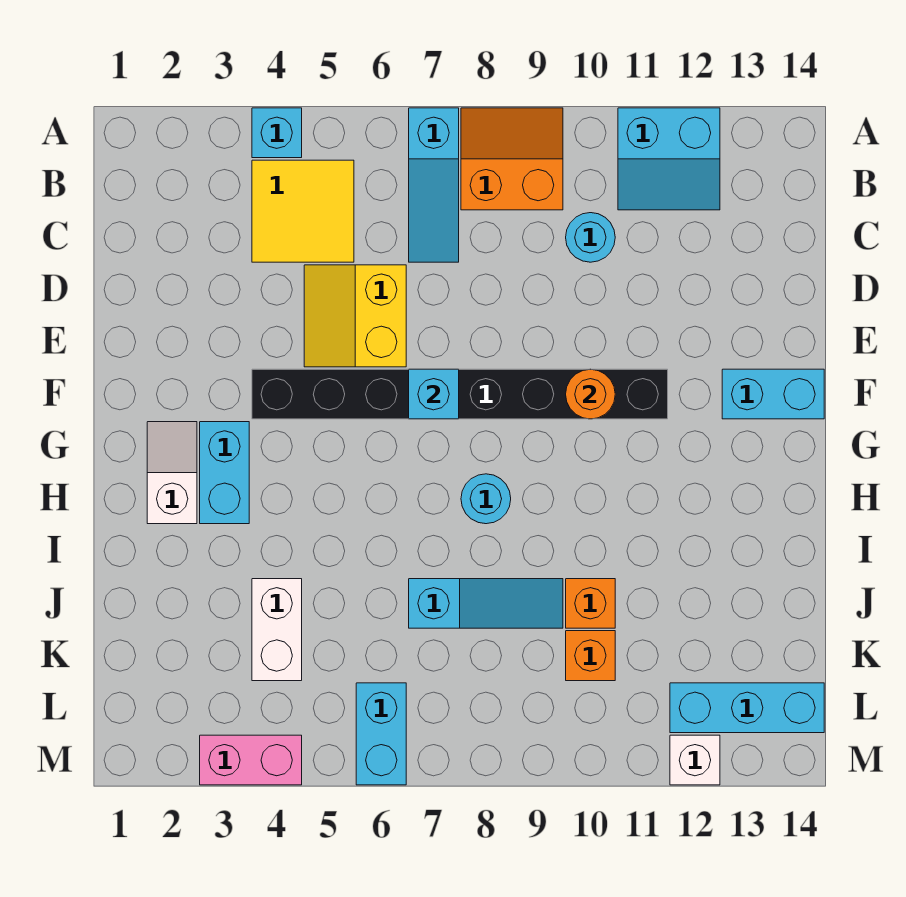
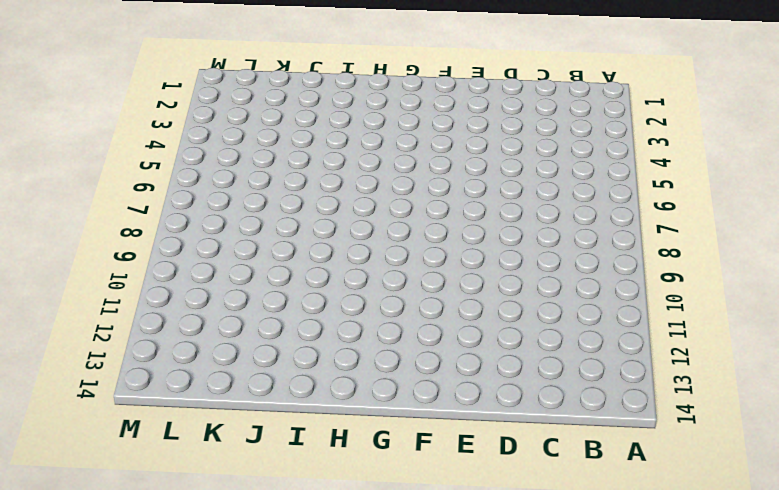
none -> cyan 1x1 brick [252,108,302,158]
none -> cyan 1x3 slope [409,108,459,262]
none -> orange 2x2 slope [461,108,563,210]

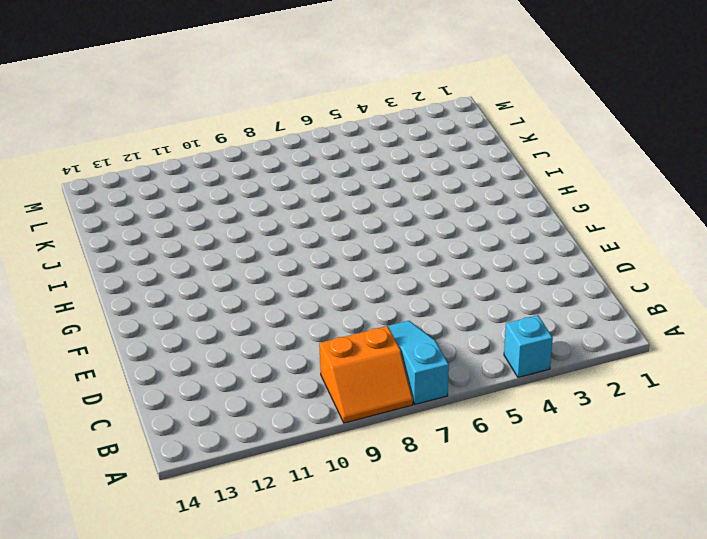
none -> cyan 2x2 slope [618,108,720,210]
none -> yellow 2x2 tile [252,160,354,262]
none -> cyan 1x1 round brick [566,213,615,262]

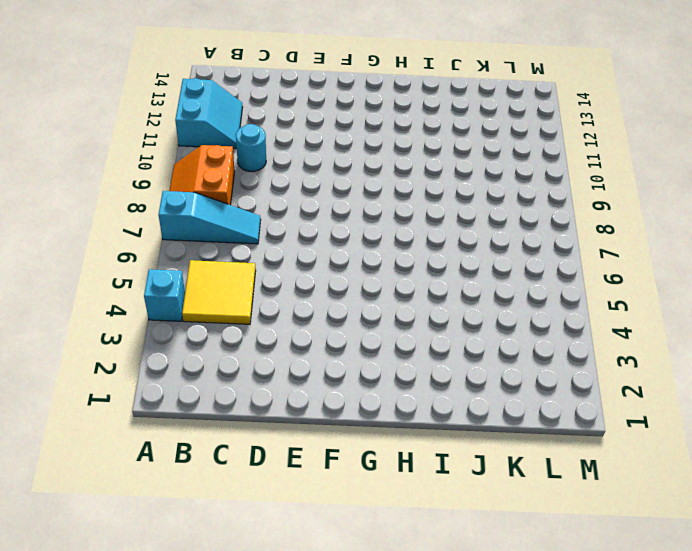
none -> yellow 2x2 slope [304,265,406,367]
none -> black 1x8 brick [252,369,668,419]
none -> cyan 1x2 brick [722,369,824,419]

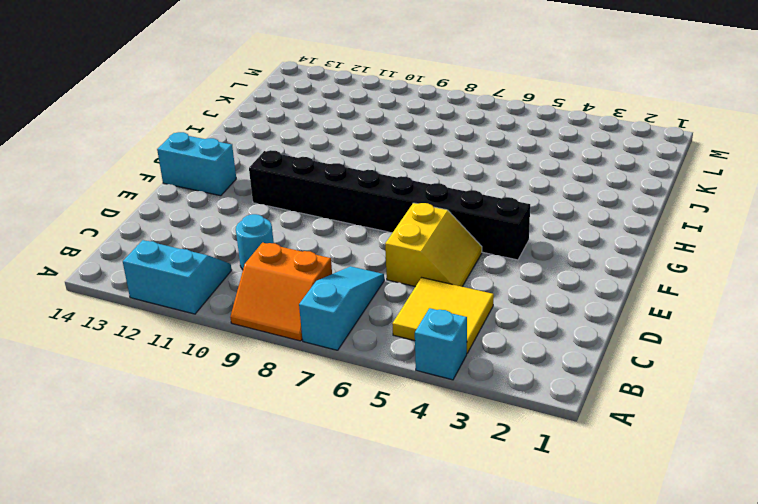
none -> white 1x2 slope [147,422,197,524]
none -> cyan 1x2 brick [200,422,249,524]
none -> cyan 1x1 round brick [461,474,511,524]

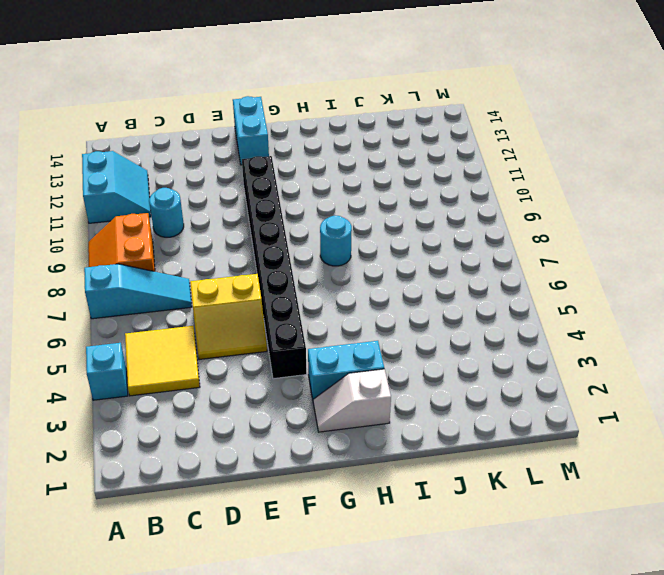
none -> white 1x2 brick [252,579,302,681]
none -> cyan 1x3 slope [409,579,563,628]
none -> orange 1x1 brick [566,579,615,628]

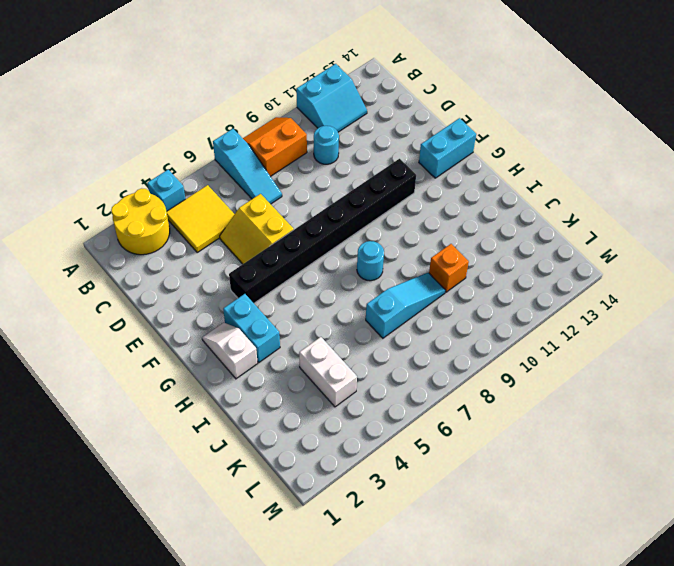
yellow 2x2 round brick [111,188,170,255] -> none
none -> orange 1x1 brick [566,631,615,681]
none -> cyan 1x2 brick [356,683,406,785]
none -> cyan 1x3 brick [670,683,824,733]

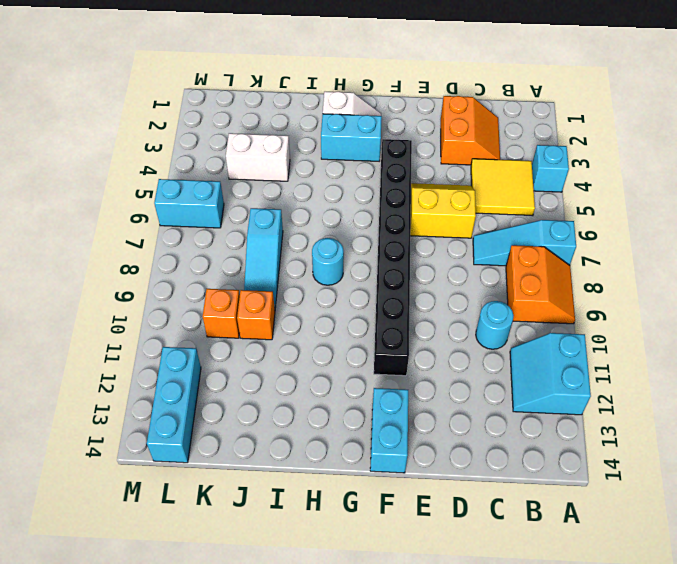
orange 2x2 slope [441,96,500,165] -> none
none -> pink 1x2 brick [200,735,302,785]
none -> white 1x1 brick [670,735,720,785]
none -> cyan 1x1 brick [409,369,459,419]

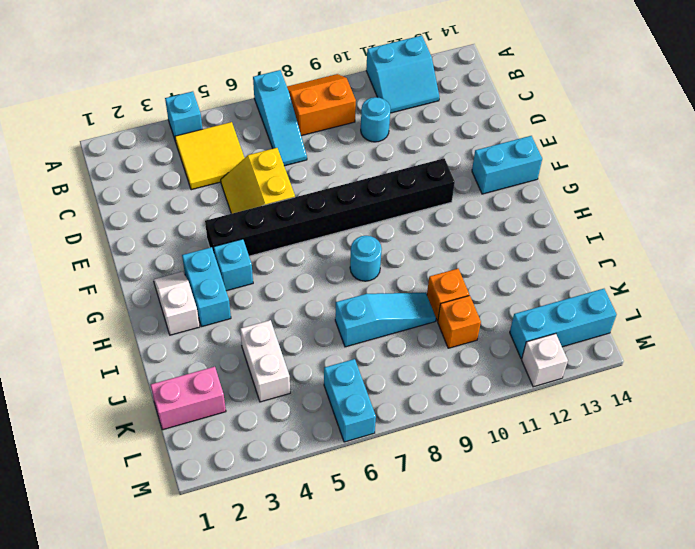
cyan 1x1 brick [214,239,253,291] -> cyan 1x1 brick moved to [409,369,459,419]
pink 1x2 brick [151,367,226,430] -> pink 1x2 brick moved to [200,735,302,785]
none -> orange 1x1 round brick [566,369,615,419]

